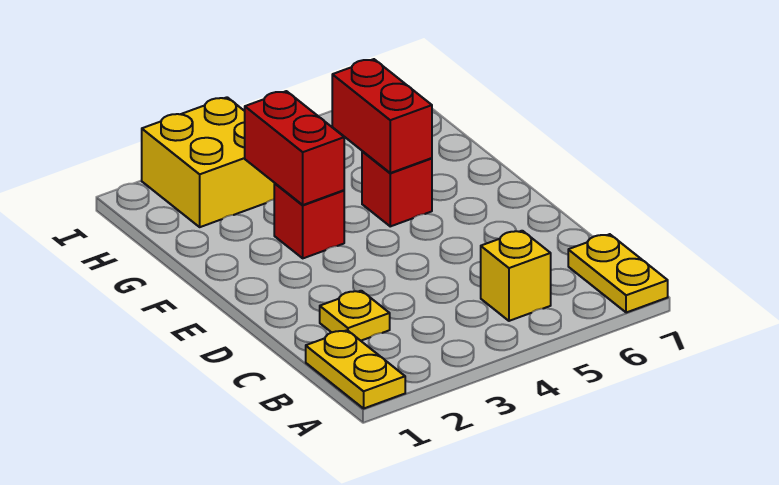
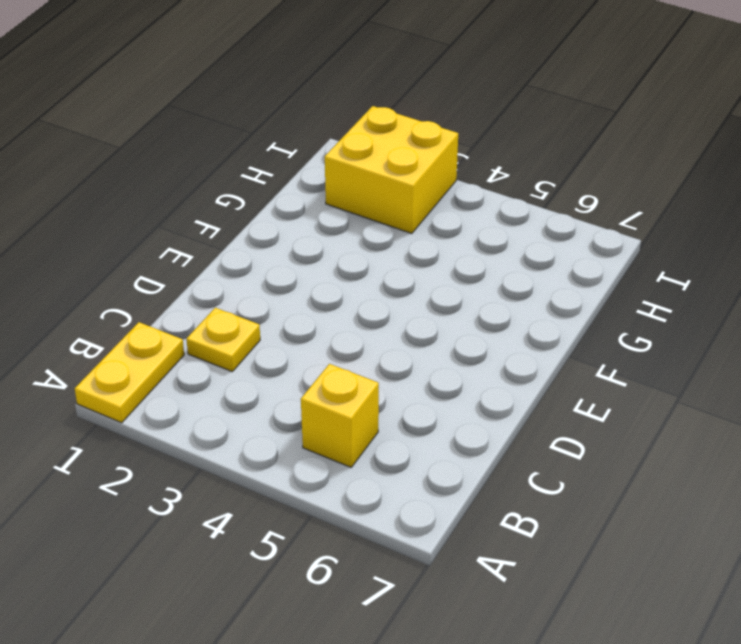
none -> yellow 1x2 plate [568,234,668,313]
none -> red 1x1 brick [274,184,344,258]

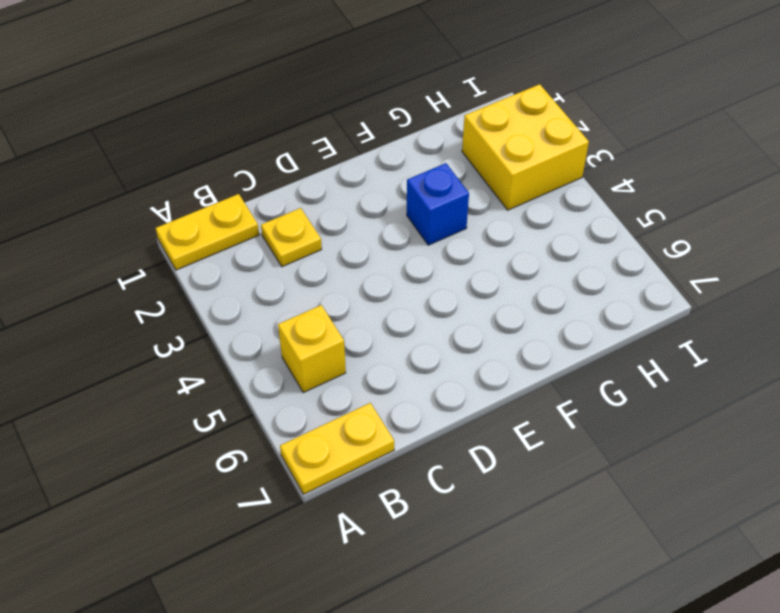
blue 1x1 brick [407,163,469,245] -> red 1x1 brick [274,184,344,258]
none -> red 1x1 brick [362,151,432,226]
none -> red 1x2 brick [245,91,344,205]

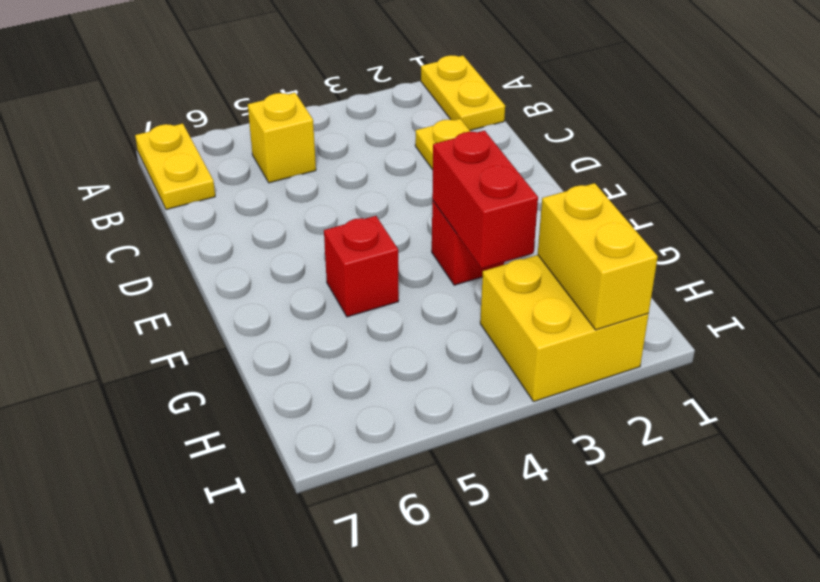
yellow 1x2 brick [538,183,658,330] -> none
none -> red 1x2 brick [332,59,432,173]

